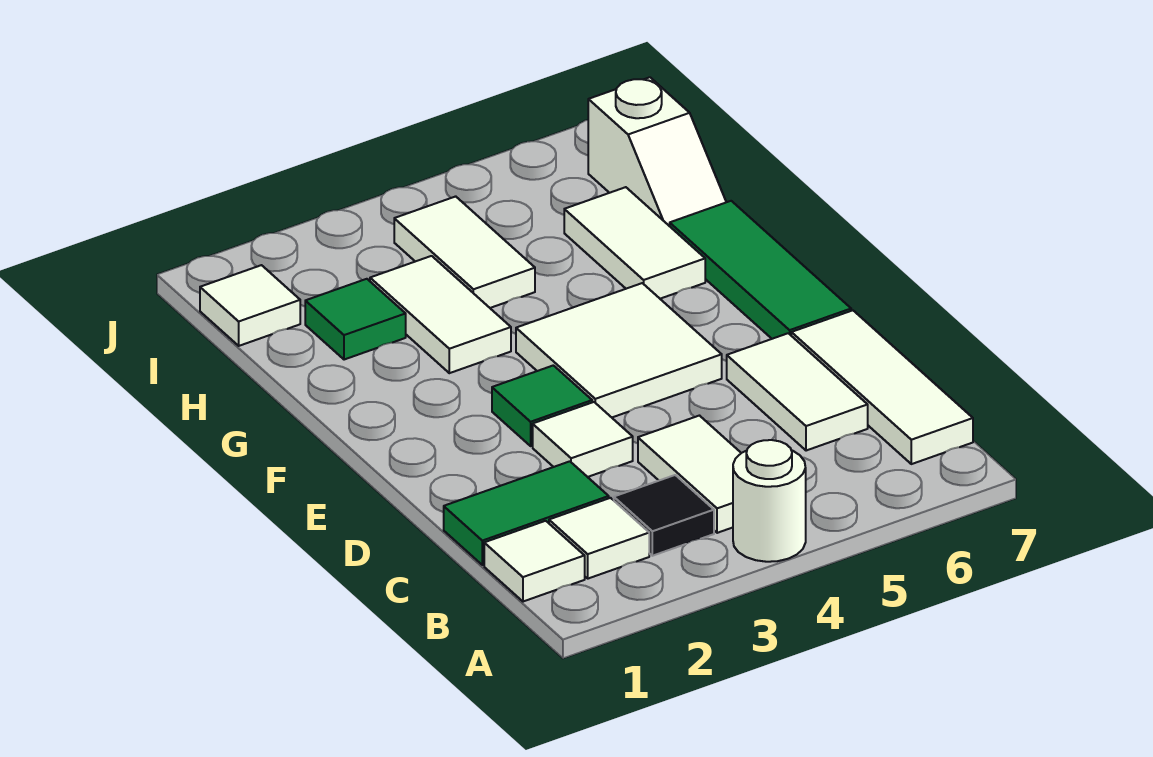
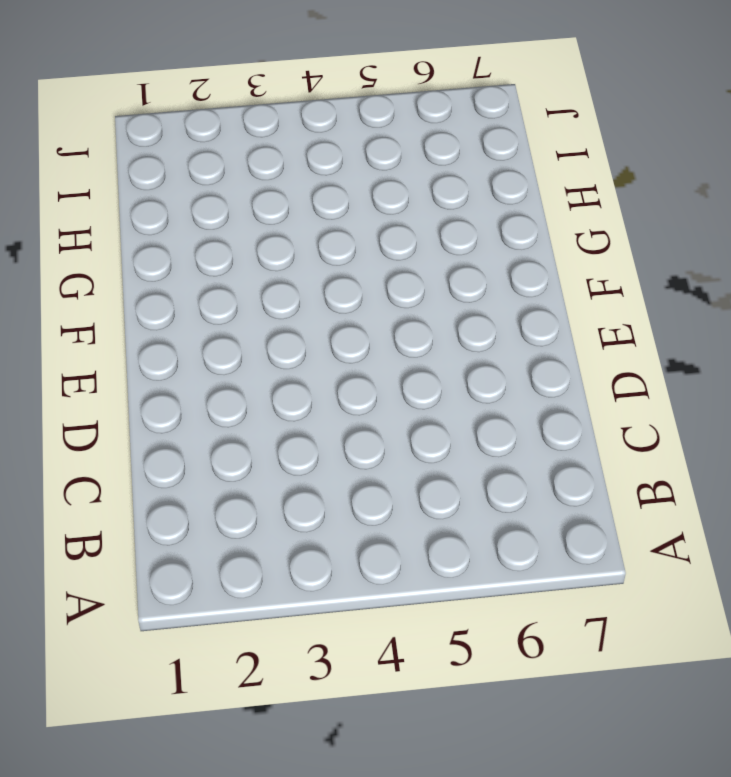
none -> white 1x1 round brick [733,440,806,562]
none -> white 1x1 tile [484,521,585,602]
none -> white 1x1 tile [549,498,649,579]

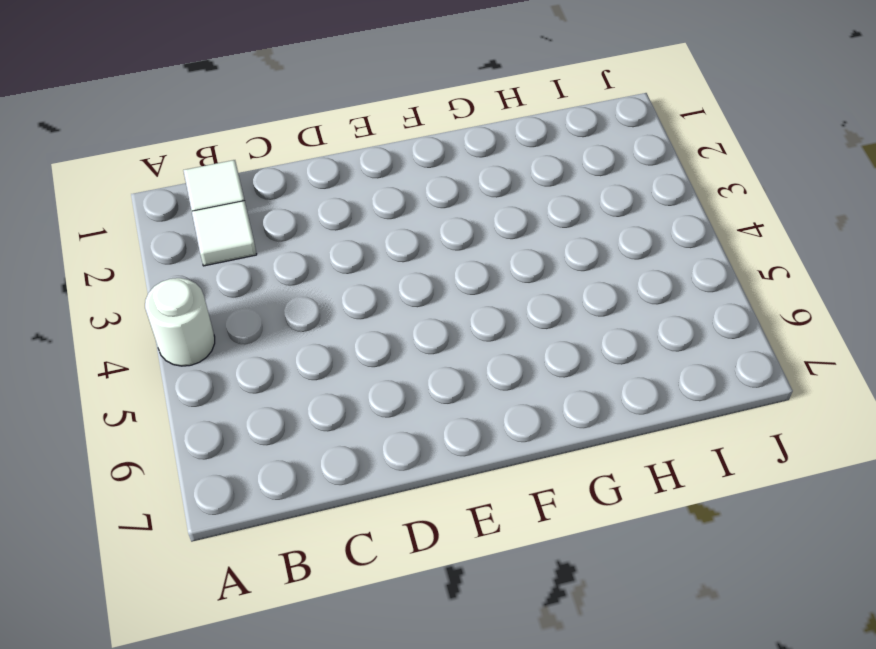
none -> black 1x1 tile [614,475,714,556]
none -> white 1x2 tile [638,416,741,533]
none -> white 1x3 tile [791,310,973,464]

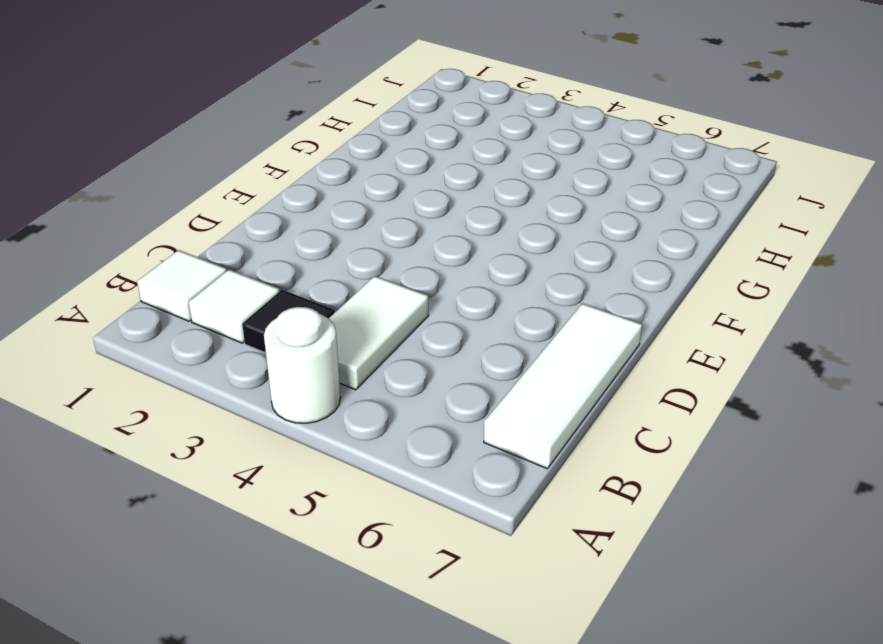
none -> green 1x2 tile [444,461,609,565]
none -> white 1x2 tile [727,333,868,451]
none -> white 1x1 tile [533,402,633,477]

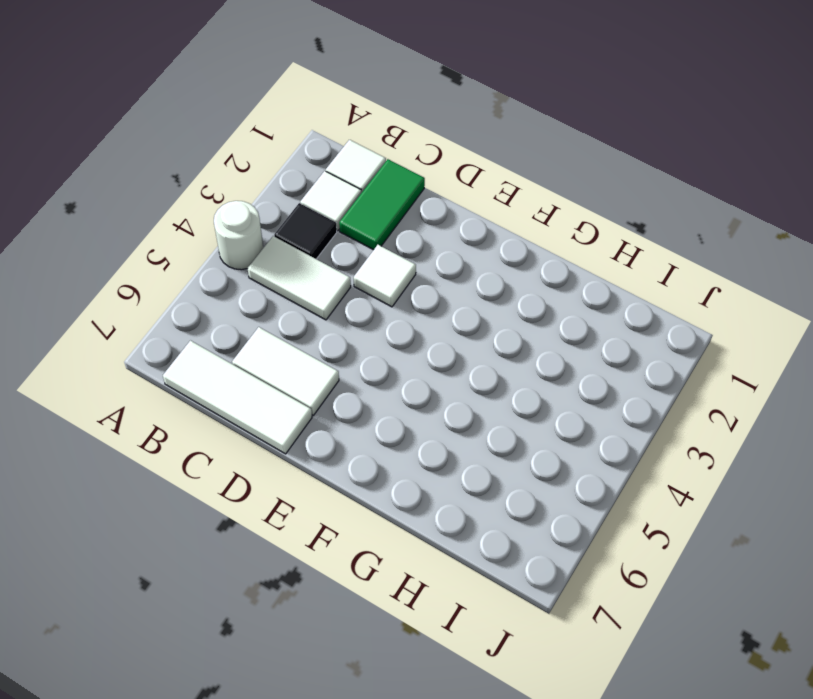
none -> green 1x1 tile [492,365,592,446]
none -> white 2x2 tile [516,283,722,417]
none -> green 1x3 tile [670,201,851,339]

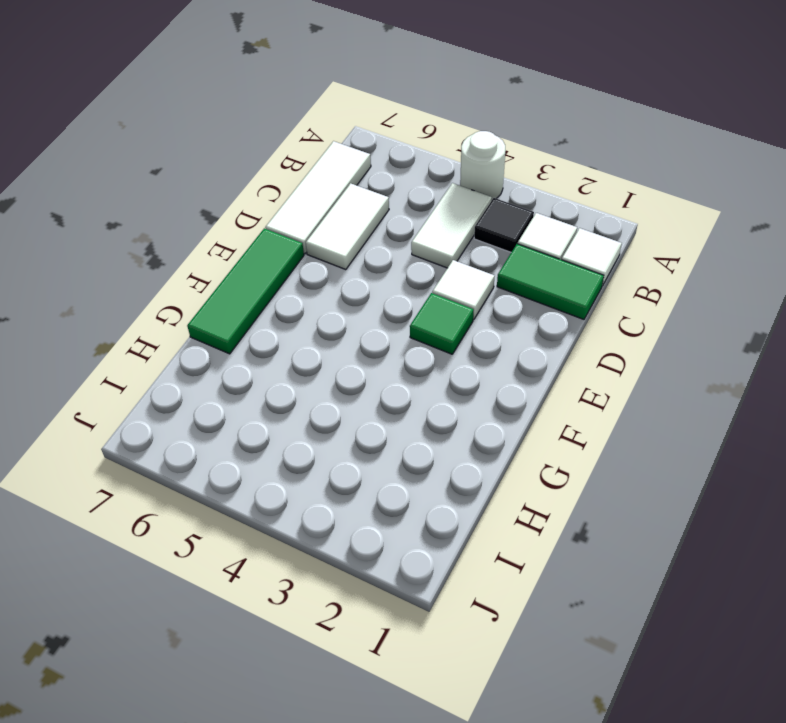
none -> white 2x2 tile [516,283,722,417]
none -> white 1x2 tile [370,256,511,373]
none -> white 1x2 tile [564,187,705,299]

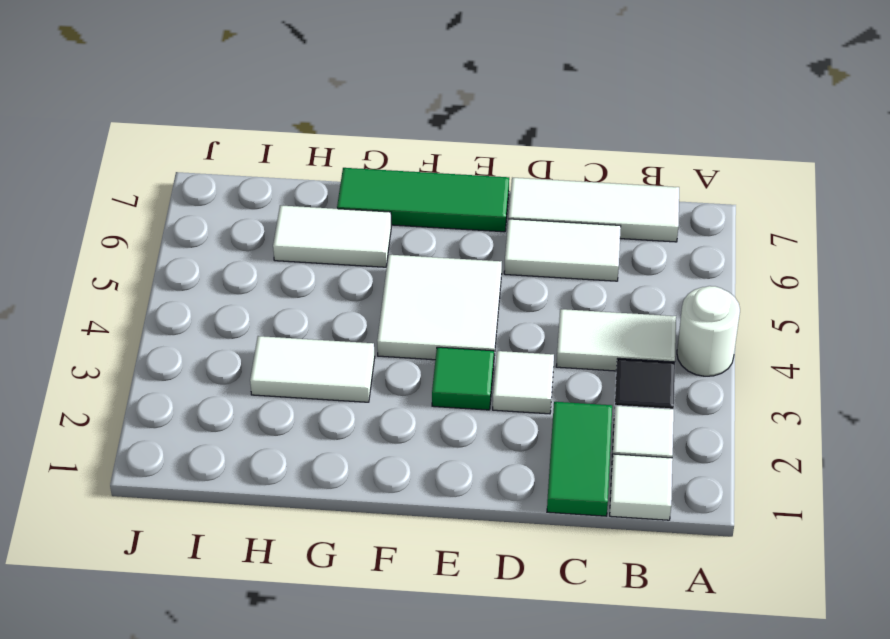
none -> green 1x1 tile [305,279,406,360]
none -> white 1x2 tile [394,196,535,308]
none -> white 1x2 slope [588,77,726,226]

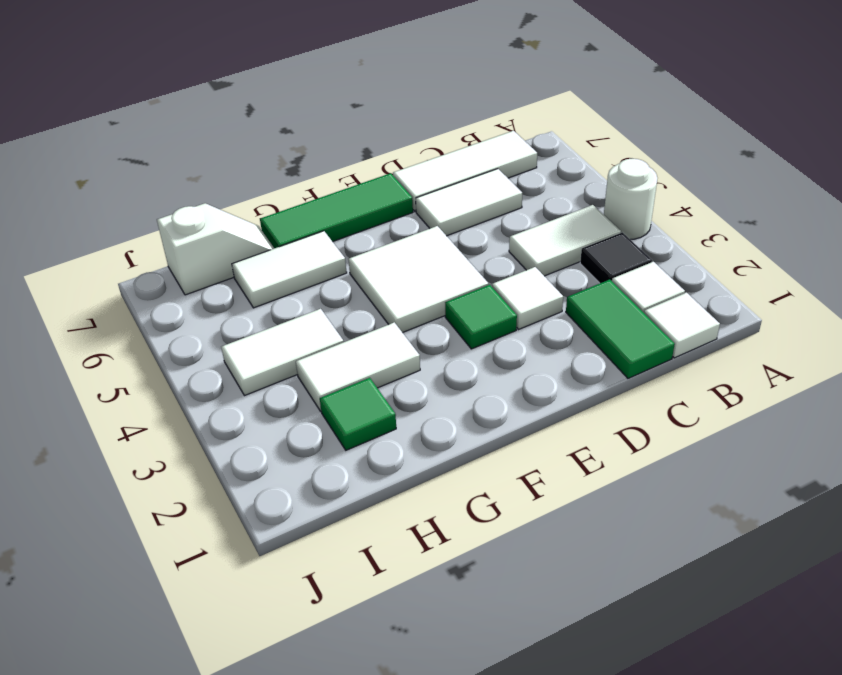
none -> white 1x1 tile [200,265,300,346]

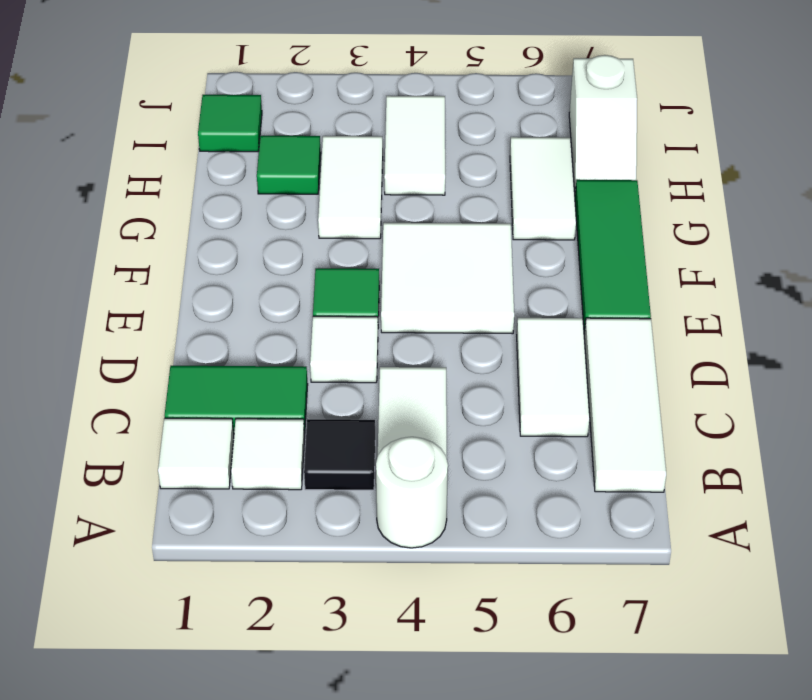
green 1x1 tile [198,95,262,152] -> white 1x1 tile [200,265,300,346]

